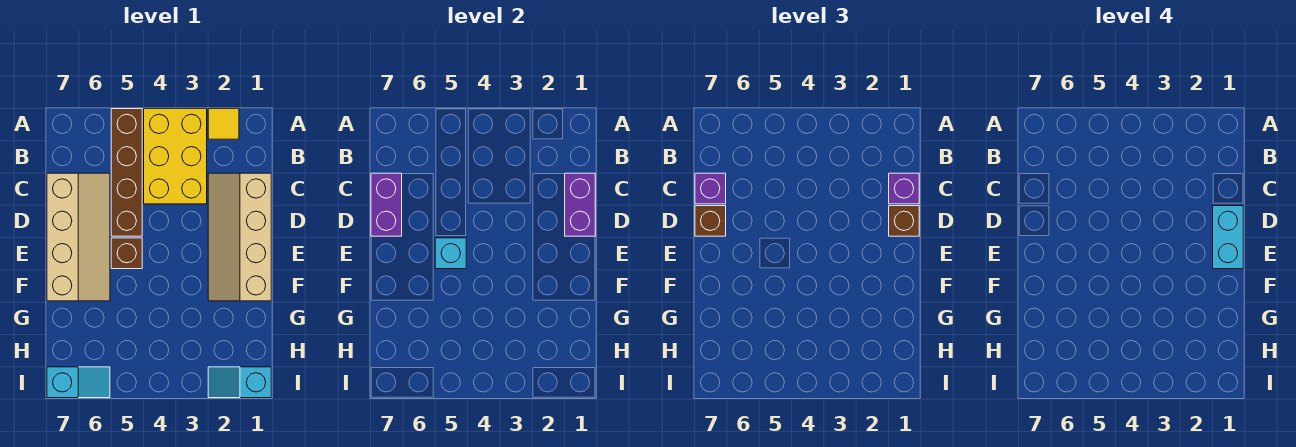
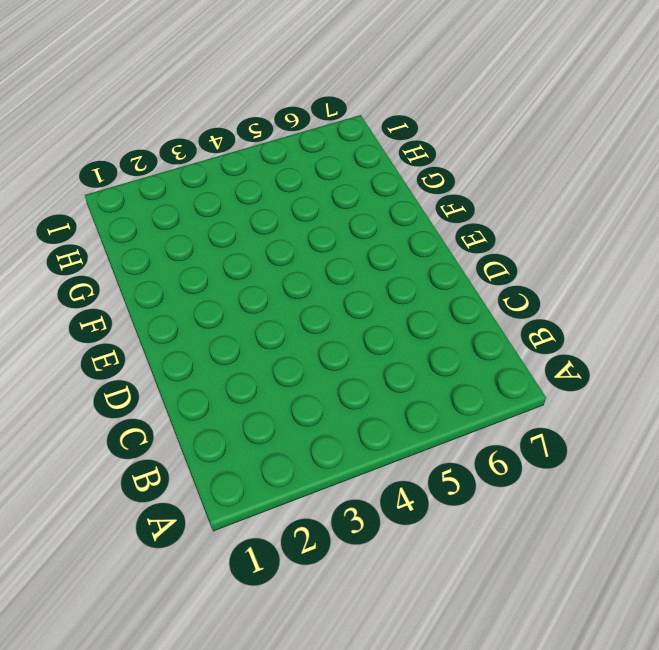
none -> yellow 1x1 tile [208,109,239,139]
none -> yellow 2x3 brick [144,109,207,204]
none -> brown 1x4 brick [111,109,142,236]

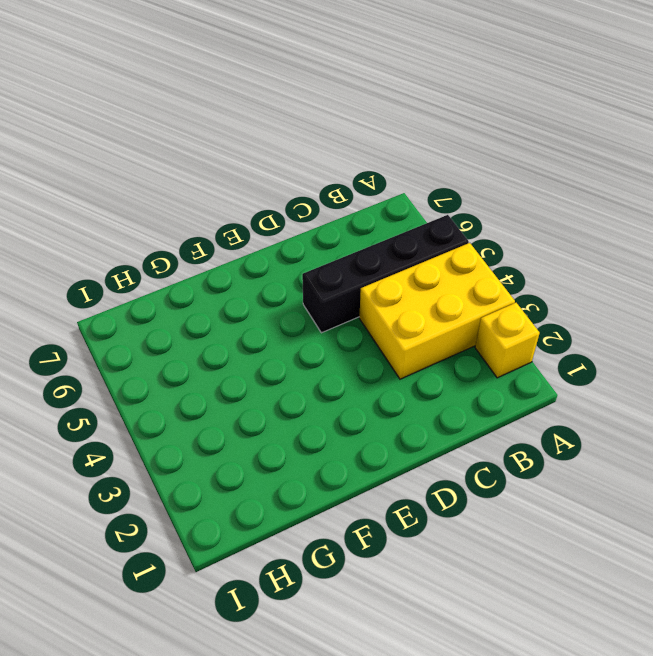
yellow 1x1 brick [475,303,540,378] -> yellow 1x1 tile [208,109,239,139]
black 1x4 brick [302,215,469,333] -> brown 1x4 brick [111,109,142,236]
none -> tan 2x4 slope [208,173,271,301]
none -> tan 2x4 slope [47,173,110,301]
none -> brown 1x1 brick [111,238,142,269]

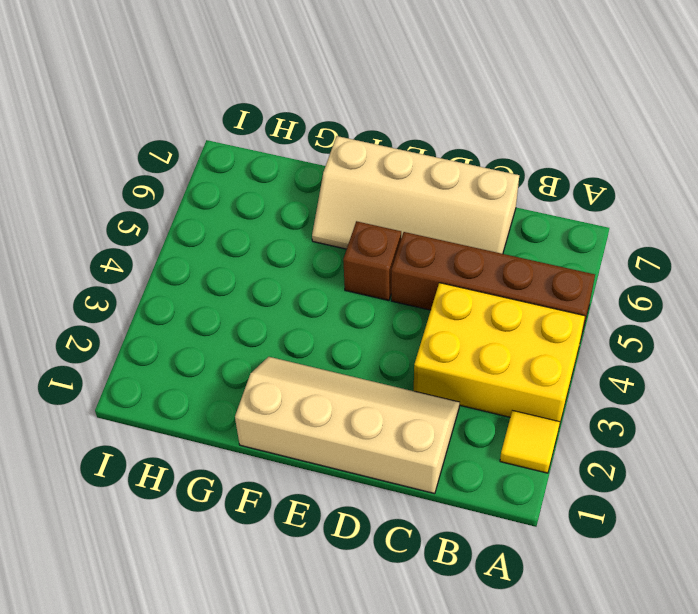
none -> cyan 1x2 slope [208,367,271,398]
none -> cyan 1x2 slope [47,367,110,398]
none -> purple 1x2 brick [565,173,595,236]

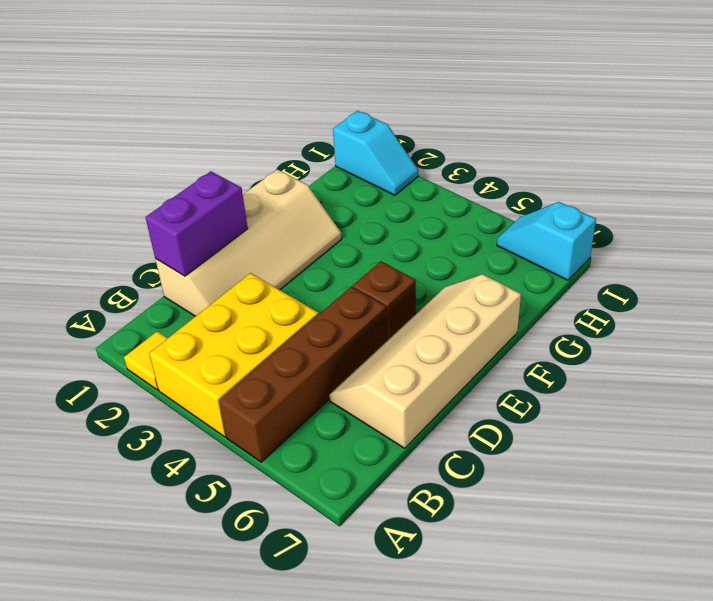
none -> purple 1x2 brick [371,173,402,236]
none -> cyan 1x1 brick [435,238,466,269]
none -> purple 1x1 brick [889,173,919,204]

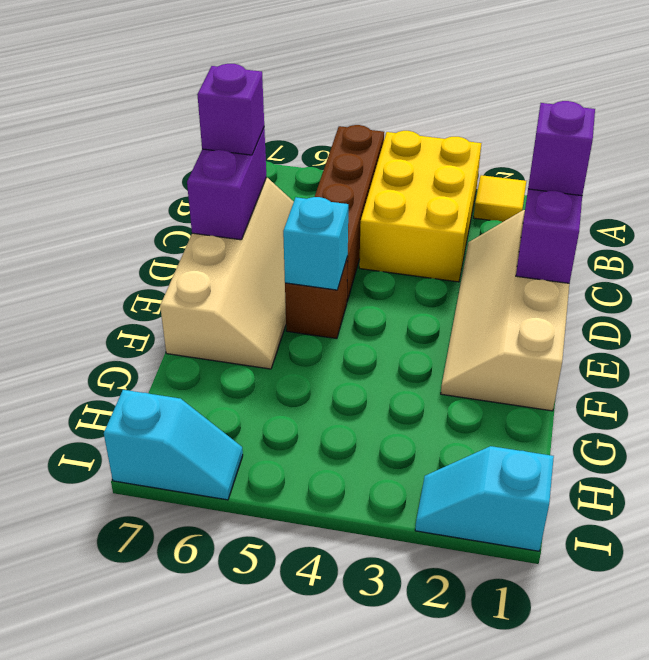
none -> brown 1x1 brick [889,206,919,236]
none -> brown 1x1 brick [695,206,726,236]
none -> cyan 1x2 brick [1213,206,1243,269]

